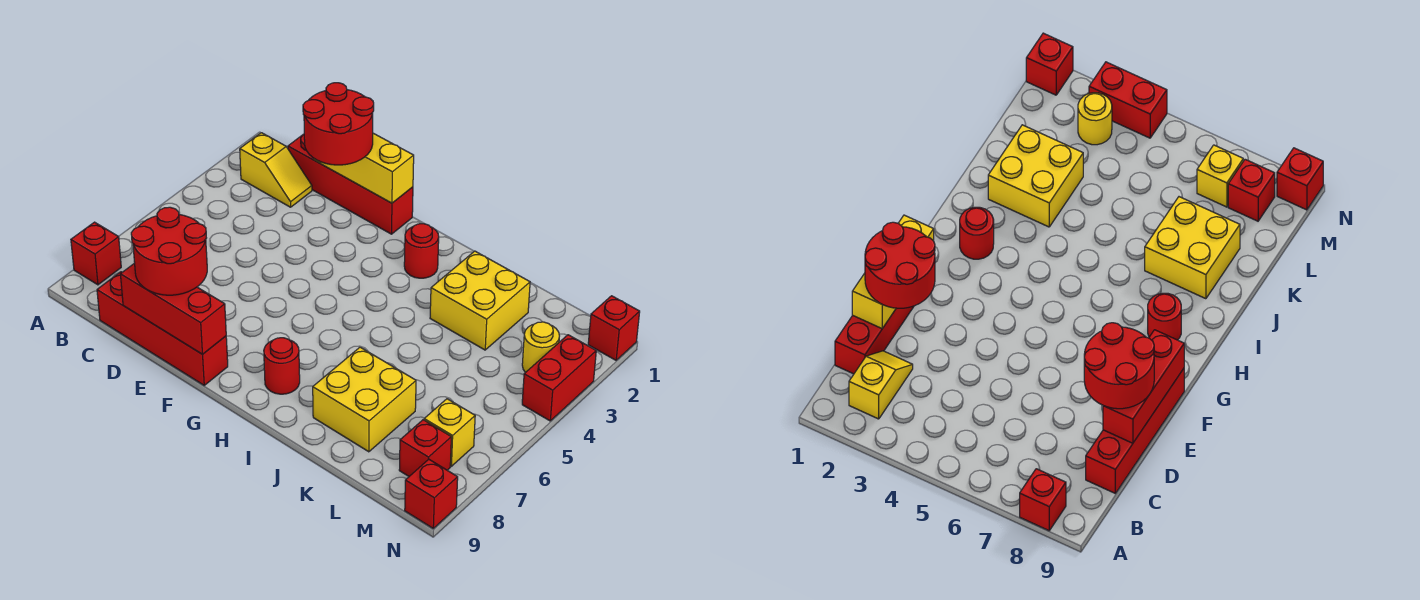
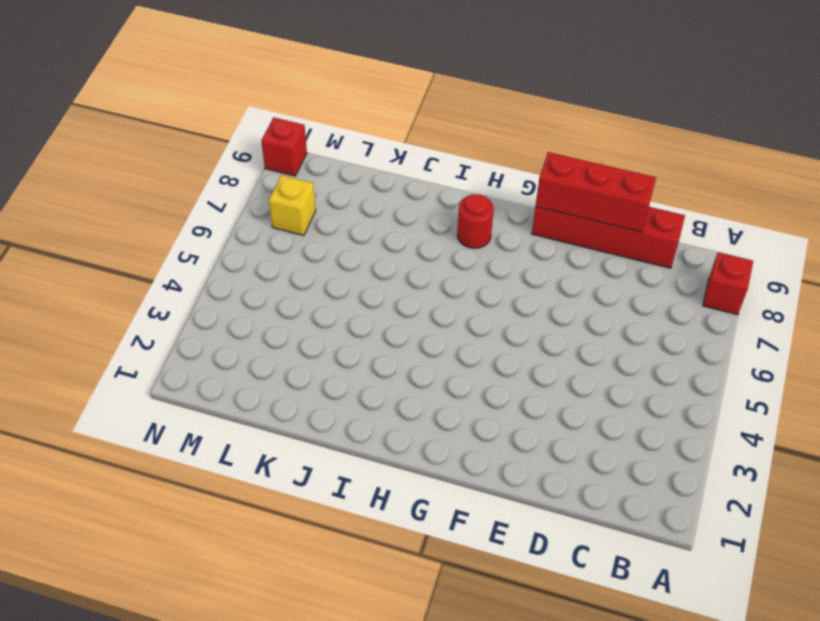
none -> yellow 1x2 slope [240,133,312,207]
none -> red 1x4 brick [288,134,413,234]
none -> red 1x1 round brick [404,224,439,278]

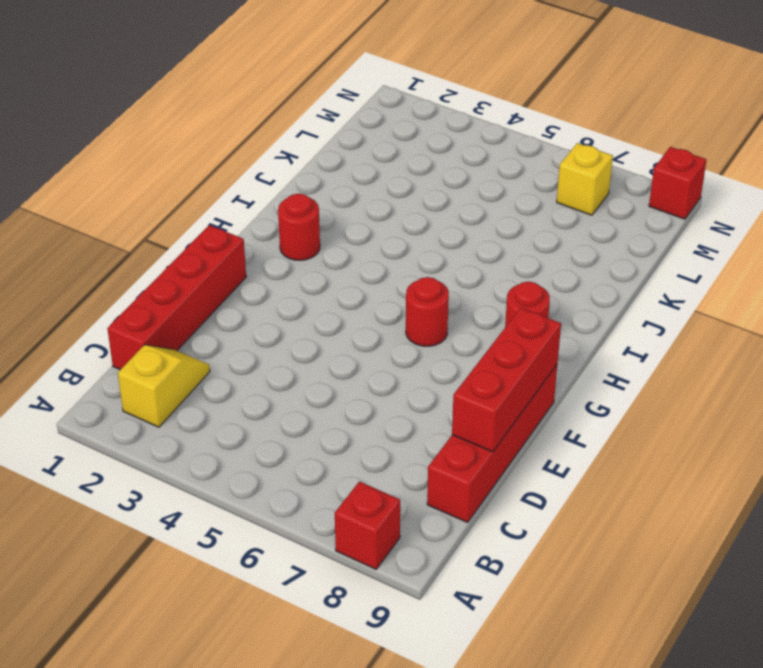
red 1x1 round brick [406,277,449,346] -> none
none -> yellow 2x2 brick [430,251,530,350]
none -> yellow 2x2 brick [313,347,416,452]
none -> yellow 1x1 round brick [522,322,559,373]

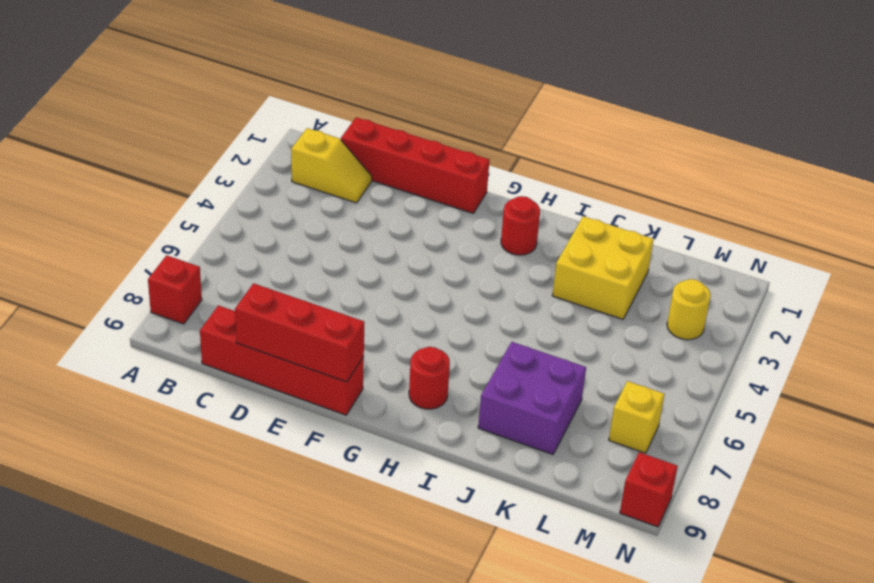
purple 2x2 brick [478,342,586,454] -> yellow 2x2 brick [313,347,416,452]
none -> red 1x1 brick [399,420,451,476]
none -> red 1x1 brick [588,296,640,360]
none -> red 1x2 brick [522,335,596,421]

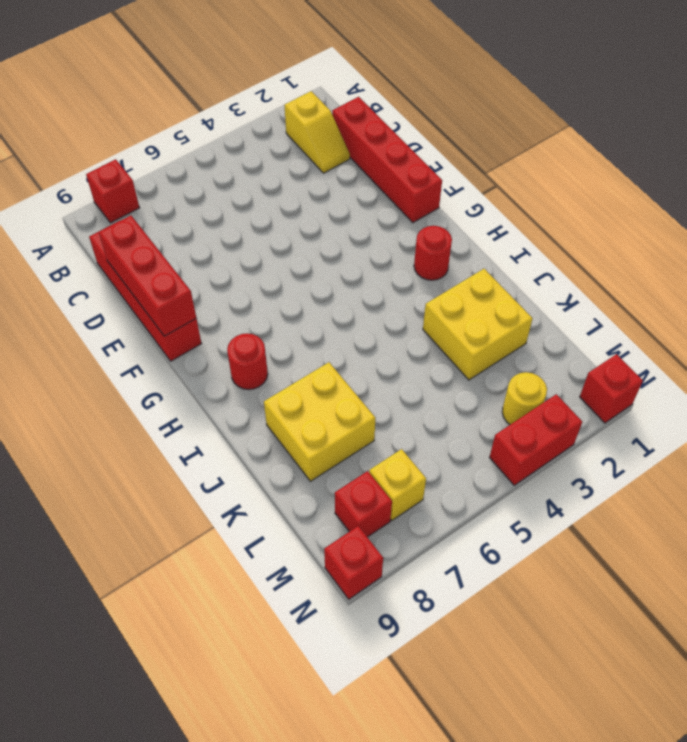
none -> yellow 1x3 brick [314,133,414,203]
none -> red 2x2 round brick [303,83,374,165]
none -> red 2x2 round brick [131,207,207,295]

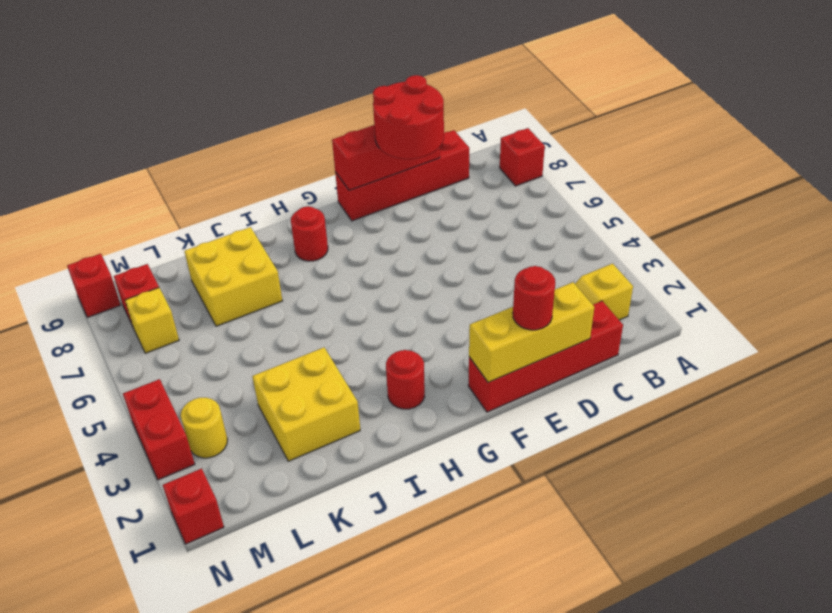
red 1x1 round brick [513,266,555,330] -> red 2x2 round brick [303,83,374,165]

